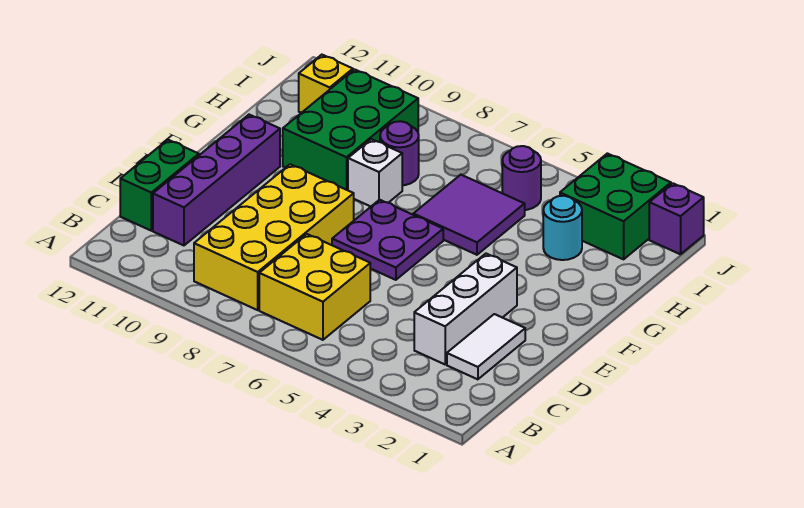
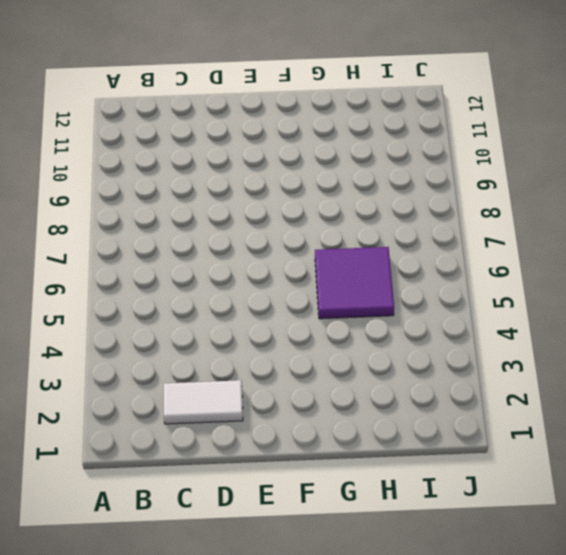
none -> yellow 2x2 brick [259,234,370,340]
none -> yellow 2x4 brick [194,164,354,310]
none -> white 1x3 brick [414,254,517,364]

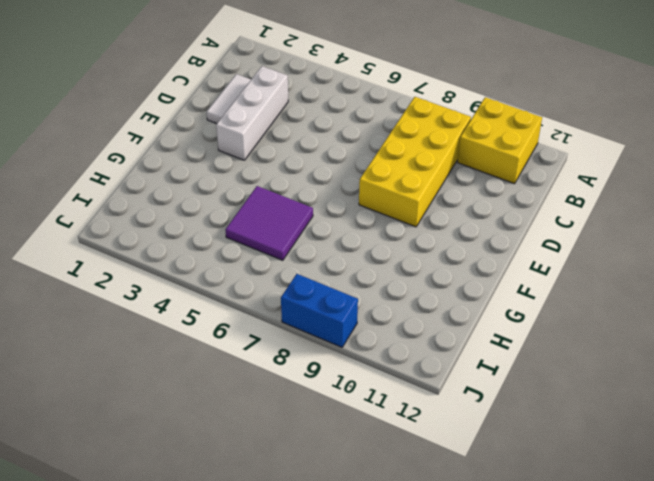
yellow 2x2 brick [458,97,542,184] -> yellow 2x2 brick moved to [259,234,370,340]
blue 1x2 brick [281,274,358,347] -> none
none -> purple 1x4 brick [153,115,280,245]
none -> green 1x2 brick [120,140,199,231]
none -> purple 2x2 plate [332,200,443,280]

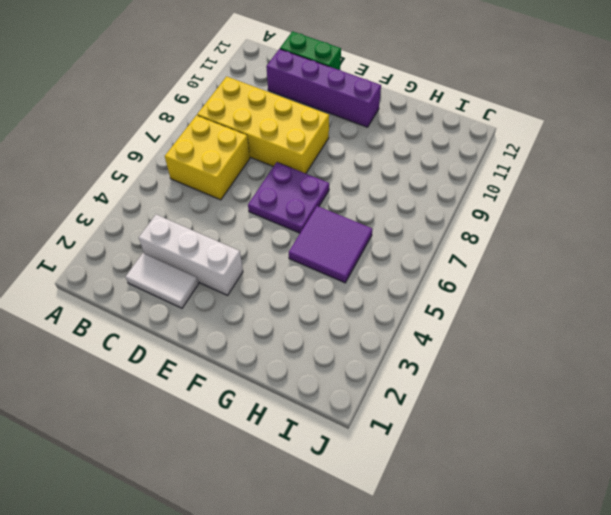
none -> white 1x1 brick [348,139,402,206]
none -> green 2x3 brick [283,69,418,190]
none -> cyan 1x1 round brick [543,196,582,260]

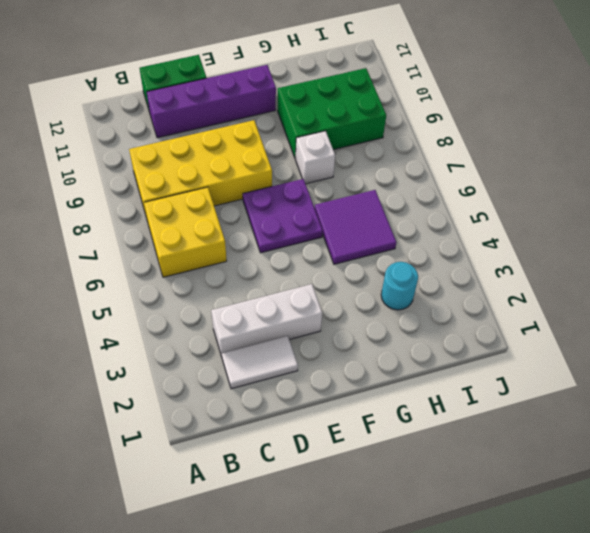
none -> purple 1x1 round brick [380,121,419,185]
none -> green 2x2 brick [560,153,671,259]
none -> purple 1x1 round brick [502,146,541,210]

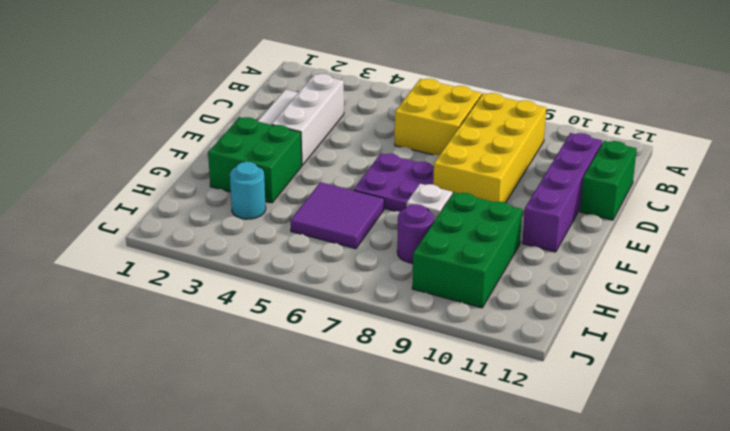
green 2x2 brick [208,117,302,203] -> green 2x2 brick moved to [560,153,671,259]
none -> purple 1x1 round brick [502,146,541,210]
none -> yellow 1x1 brick [299,55,353,113]
none -> purple 1x1 brick [649,183,704,254]

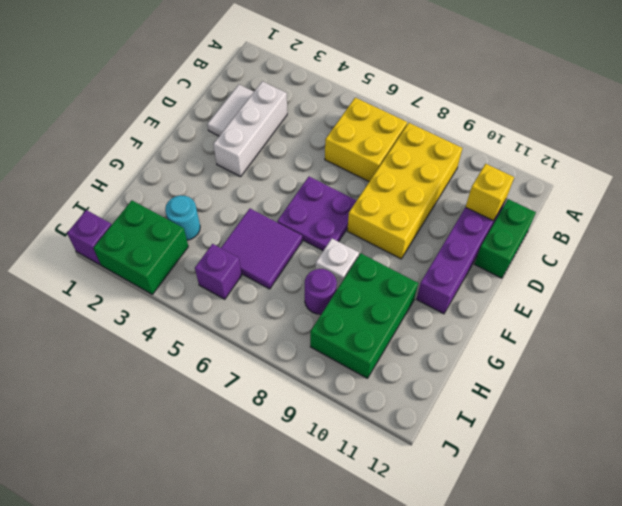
yellow 1x1 brick [466,164,514,221] -> yellow 1x1 brick moved to [299,55,353,113]
purple 1x1 brick [195,244,242,299] -> purple 1x1 round brick [502,146,541,210]

